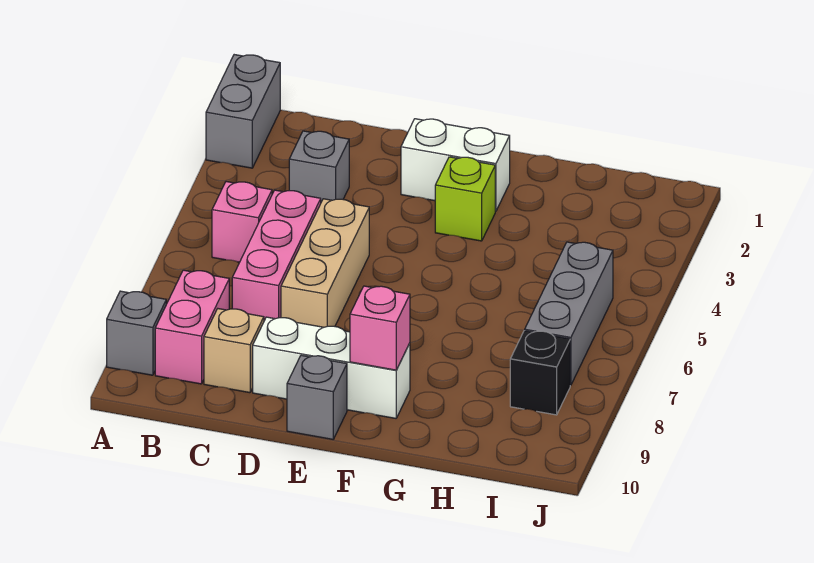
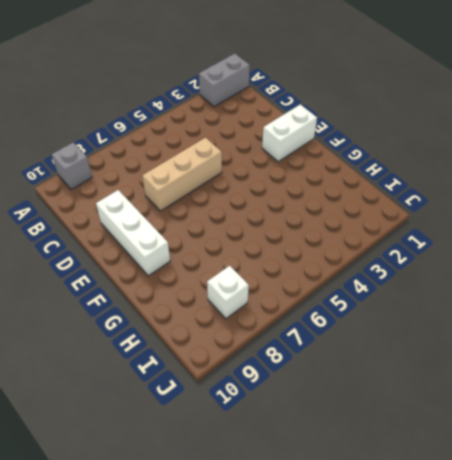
white 1x2 brick [262,105,317,162] -> white 1x2 brick turned to [401,119,510,211]
white 1x1 brick [207,266,249,319] -> black 1x1 brick [510,331,570,415]
none -> pink 1x1 brick [212,182,272,262]
none -> pink 1x2 brick [155,270,229,384]
none -> grey 1x1 brick [289,131,349,202]

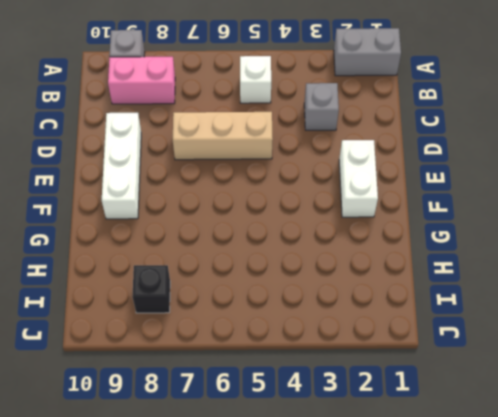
white 1x1 brick [240,56,271,103] -> pink 1x1 brick [212,182,272,262]
none -> pink 1x3 brick [232,190,321,321]
none -> tan 1x1 brick [204,309,264,393]
none -> grey 1x1 brick [287,355,347,439]

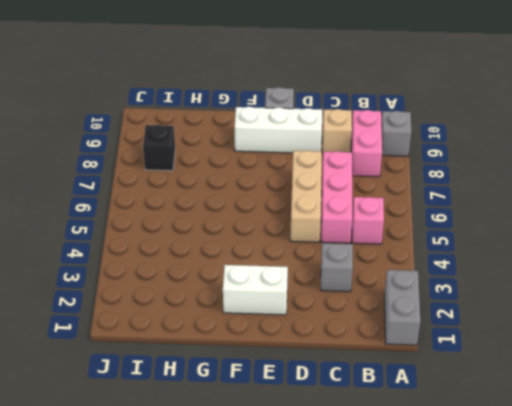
none -> lime 1x1 brick [435,157,495,241]
none -> grey 1x3 brick [525,242,613,385]
none -> pink 1x1 brick [350,286,410,370]

